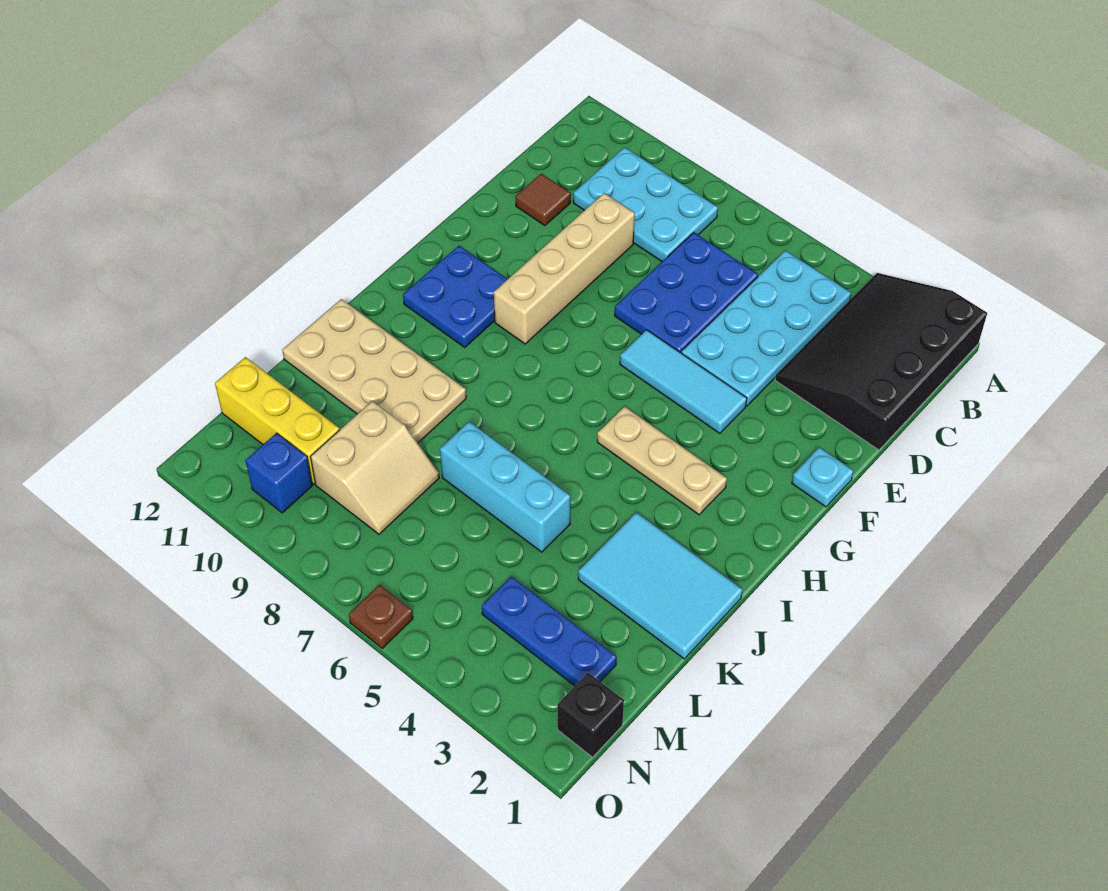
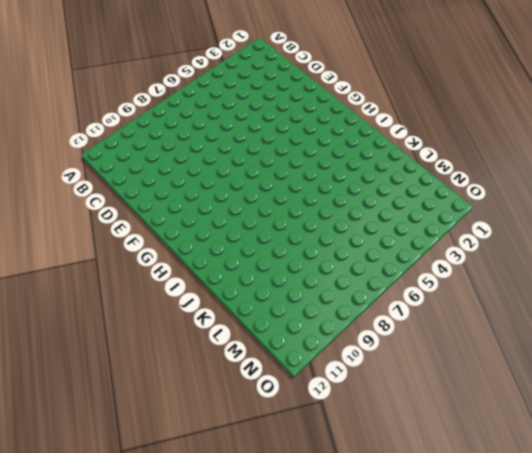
none -> black 3x4 slope [775,273,987,450]
none -> cyan 2x4 plate [681,250,851,406]
none -> cyan 2x3 plate [573,147,718,262]

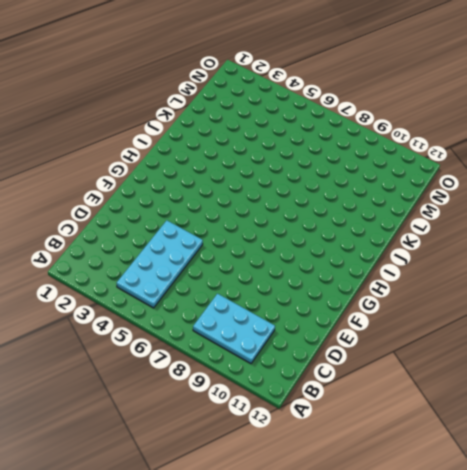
none -> black 3x4 slope [775,273,987,450]
none -> blue 2x3 plate [615,233,758,353]
none -> tan 1x4 brick [494,193,635,344]

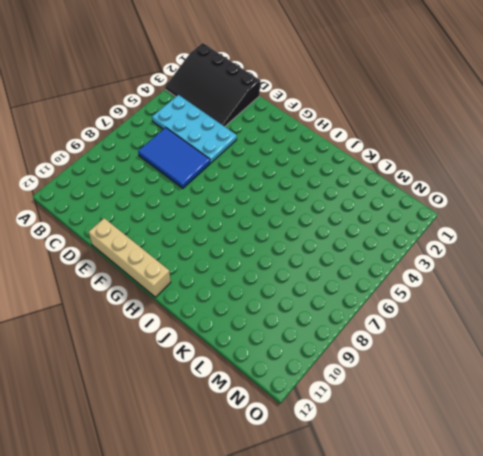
blue 2x3 tile [138,128,210,188] -> blue 2x3 plate [615,233,758,353]
tan 1x4 brick [89,218,171,297] -> tan 1x4 brick moved to [494,193,635,344]
none -> cyan 2x3 plate [573,147,718,262]
none -> brown 1x1 tile [515,174,571,226]
none -> cyan 1x1 plate [792,447,854,507]

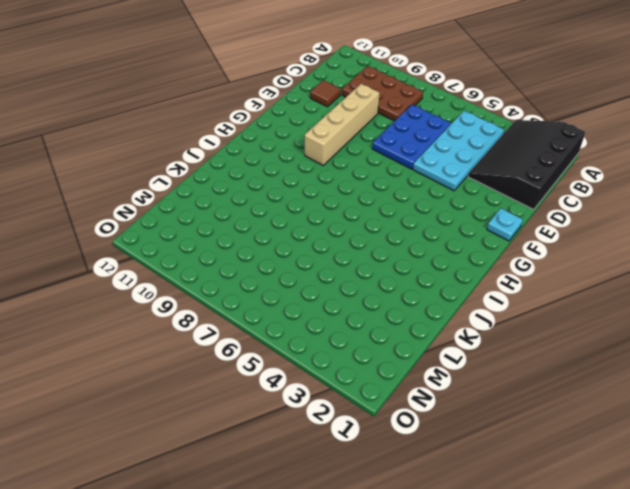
brown 2x3 plate [342,66,423,121] -> cyan 2x3 plate [573,147,718,262]
none -> cyan 1x3 tile [620,330,747,433]
none -> blue 2x2 plate [403,246,508,347]
none -> tan 1x3 plate [597,406,727,515]

